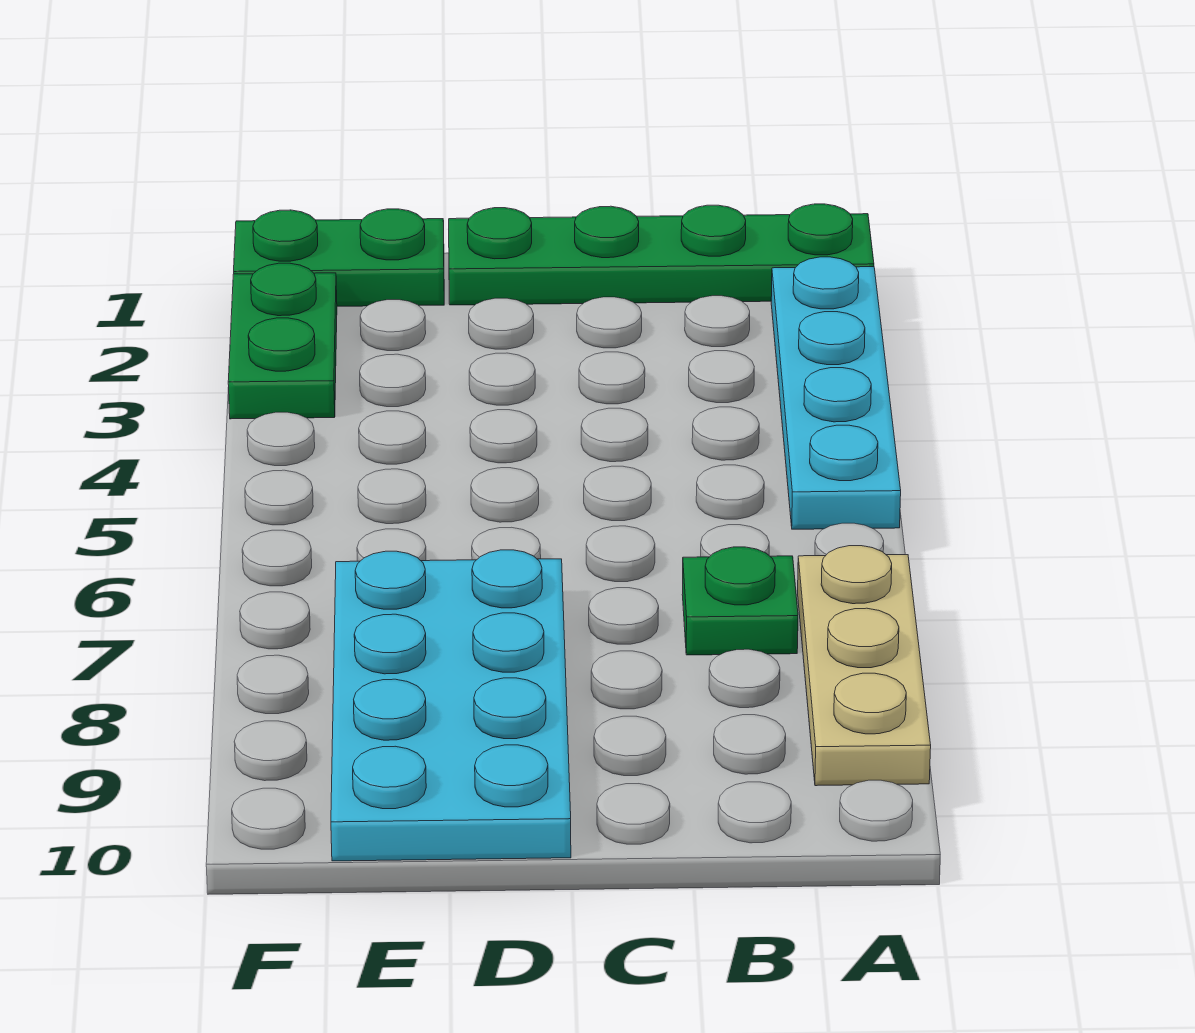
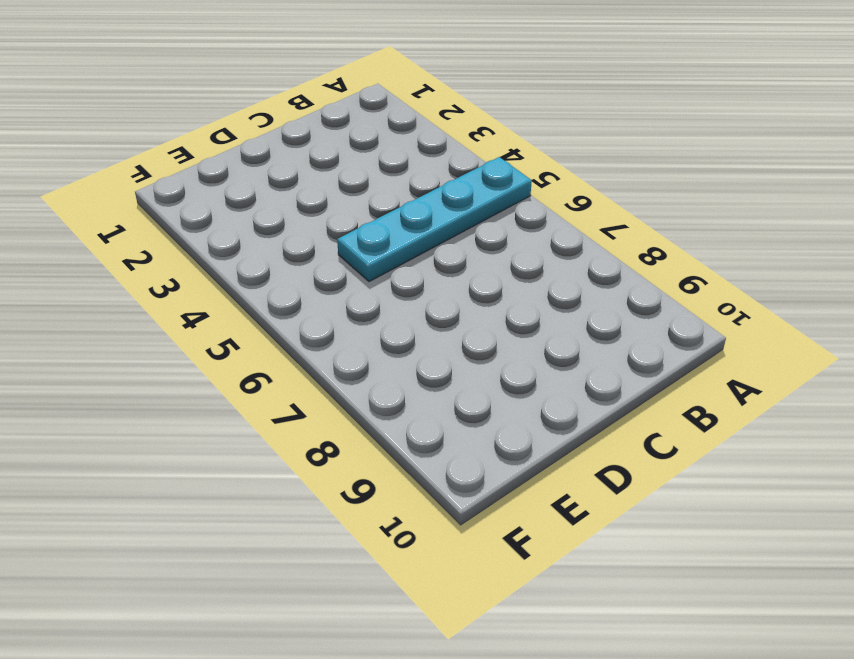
cyan 1x4 plate [337,157,532,282] -> cyan 1x4 plate turned to [771,257,901,529]
none -> green 1x4 plate [449,204,874,305]
none -> tan 1x3 plate [798,546,931,786]

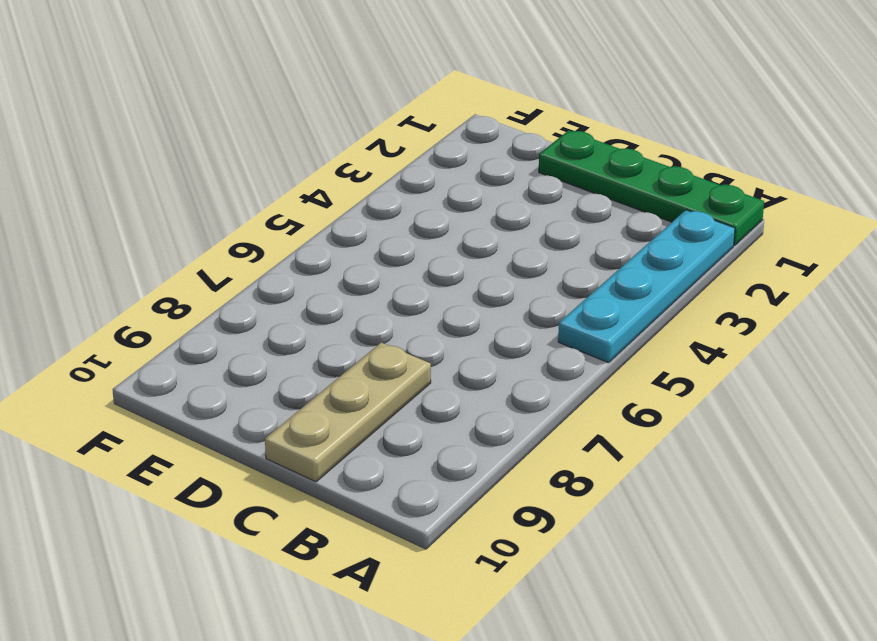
tan 1x3 plate [265,342,431,482] -> tan 1x3 plate moved to [798,546,931,786]
none -> green 1x1 plate [682,547,798,655]
none -> cyan 2x4 plate [331,550,571,861]

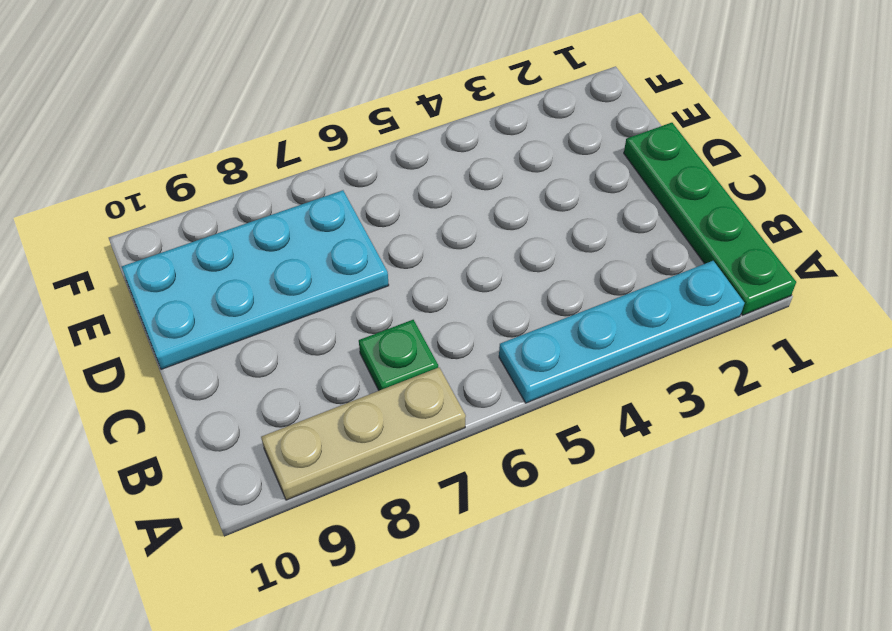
none -> green 1x2 plate [234,209,444,306]
none -> green 1x2 plate [228,263,337,419]

